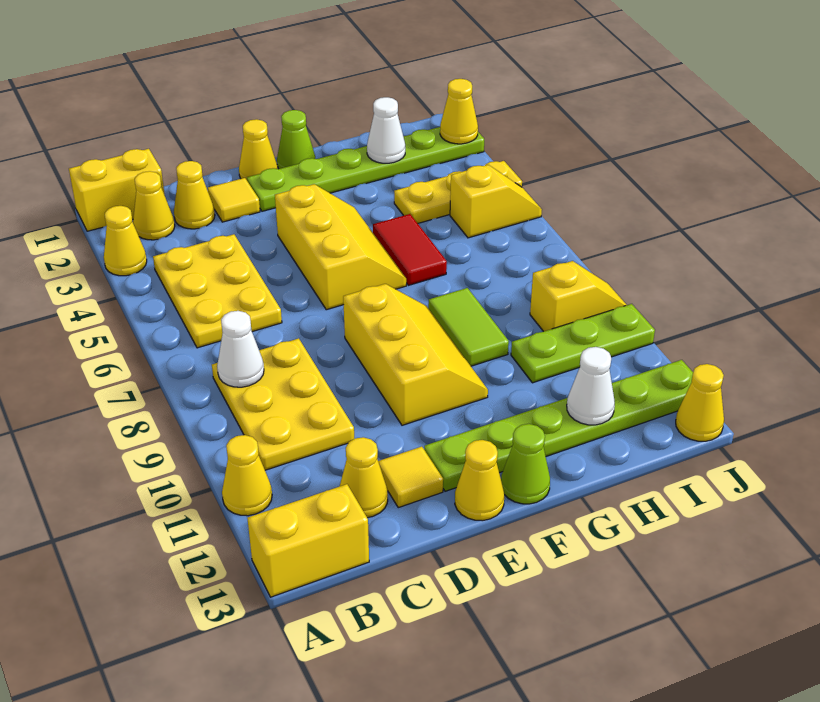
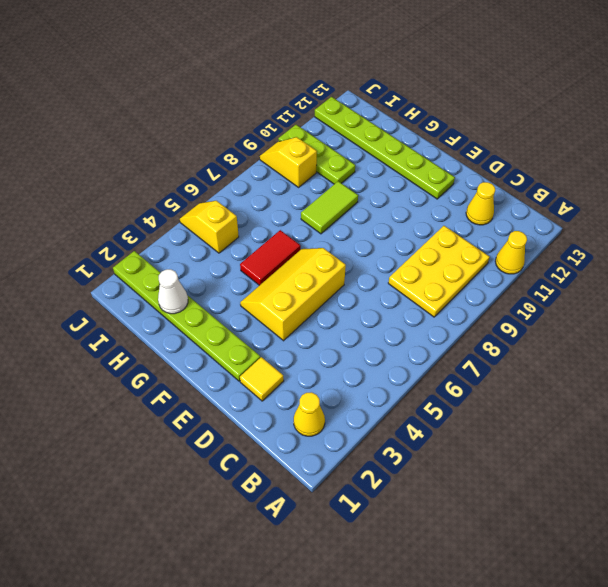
none -> yellow 1x2 brick [69,149,165,231]
none -> yellow 1x1 cone [104,206,147,276]
none -> yellow 1x2 brick [247,484,369,597]
none -> yellow 2x3 plate [153,234,282,348]

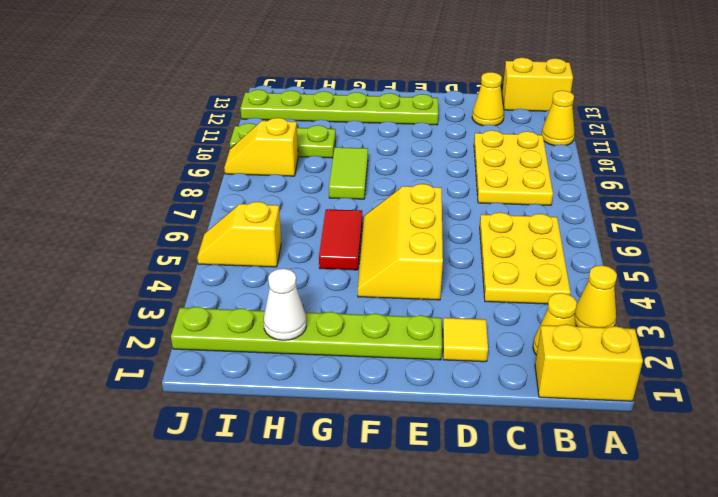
none -> yellow 1x1 cone [174,161,215,229]
none -> yellow 1x1 tile [378,447,443,508]
none -> yellow 1x1 cone [239,119,278,180]
none -> yellow 2x3 slope [343,284,488,425]

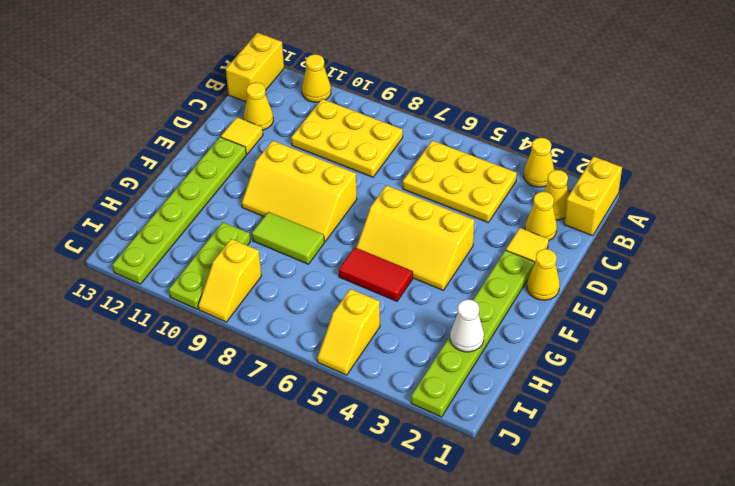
none -> yellow 1x1 cone [455,440,504,521]
none -> lime 1x1 cone [277,110,315,169]
none -> lime 1x1 cone [501,424,550,504]
none -> yellow 1x3 plate [394,161,522,223]

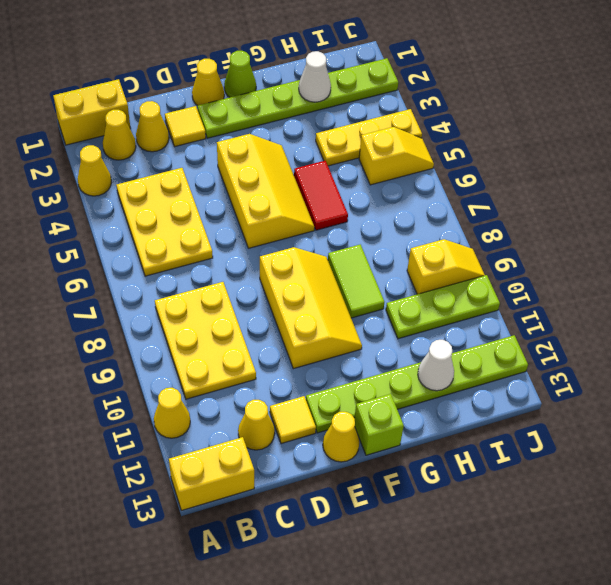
lime 1x1 brick [355,394,404,455] -> lime 1x1 cone [501,424,550,504]
none -> yellow 1x1 cone [676,364,724,441]
none -> white 1x1 cone [217,311,264,387]
none -> yellow 1x1 cone [440,79,478,144]

